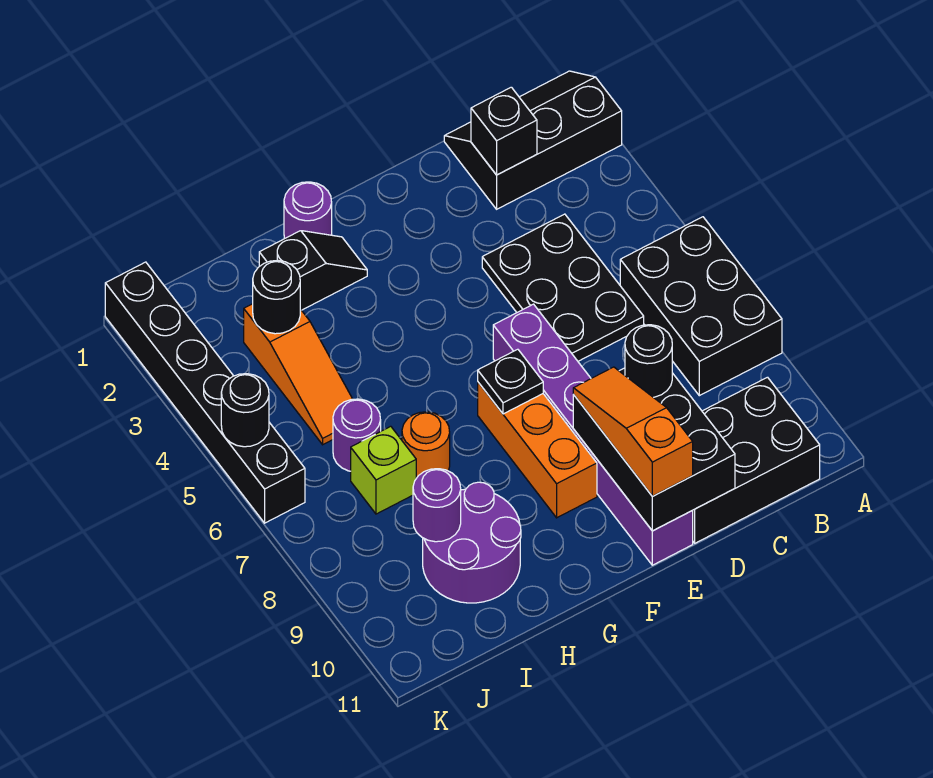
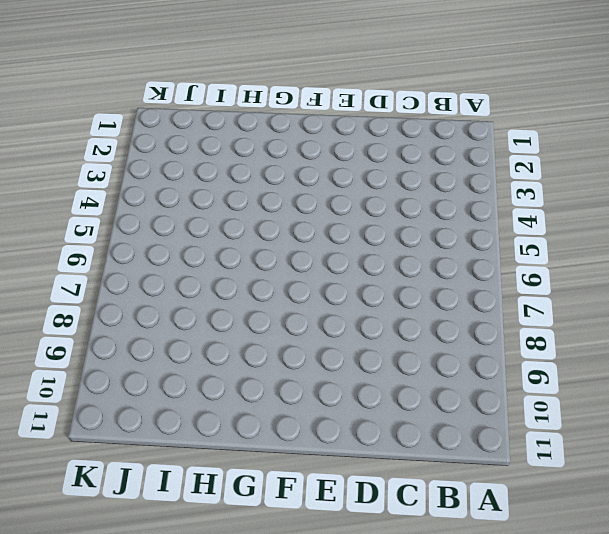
none -> black 2x3 slope [444,71,622,209]
none -> black 2x3 brick [620,217,782,396]
none -> black 2x3 brick [692,377,820,543]

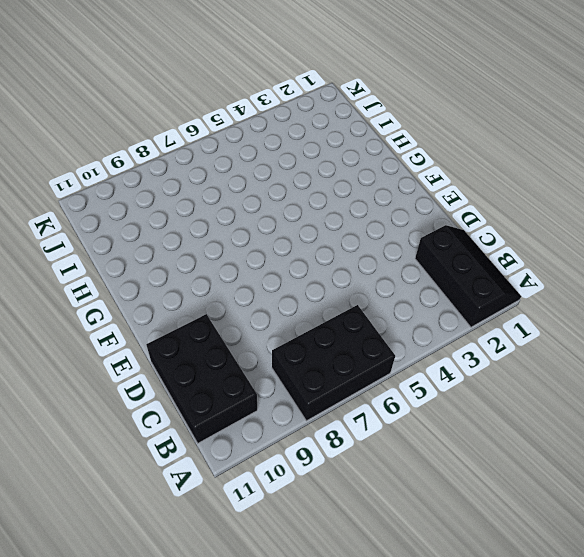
none -> black 2x3 plate [482,214,644,361]
none -> purple 1x6 brick [493,304,693,565]
none -> orange 1x3 brick [478,382,597,518]

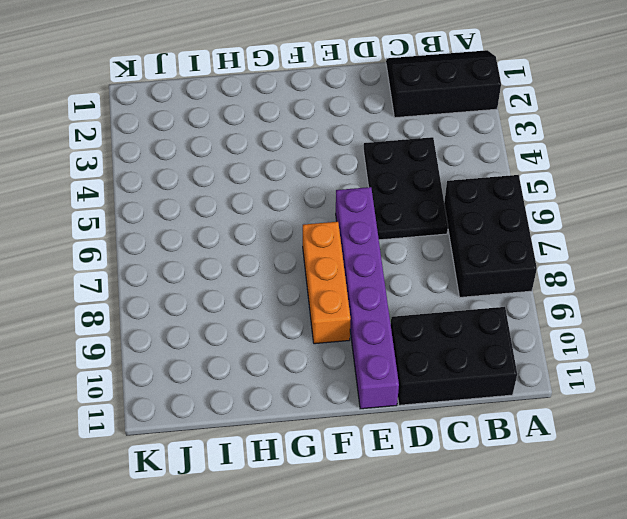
none -> purple 1x1 round brick [284,182,332,238]
none -> black 1x2 slope [259,231,367,310]
none -> orange 1x1 round brick [402,412,450,478]

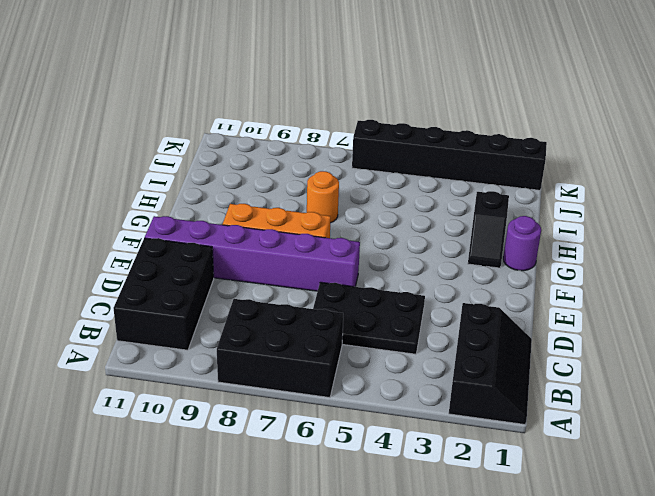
none -> purple 2x2 round brick [423,482,521,603]
none -> orange 1x3 slope [244,304,352,445]
none -> purple 1x1 round brick [333,399,381,471]

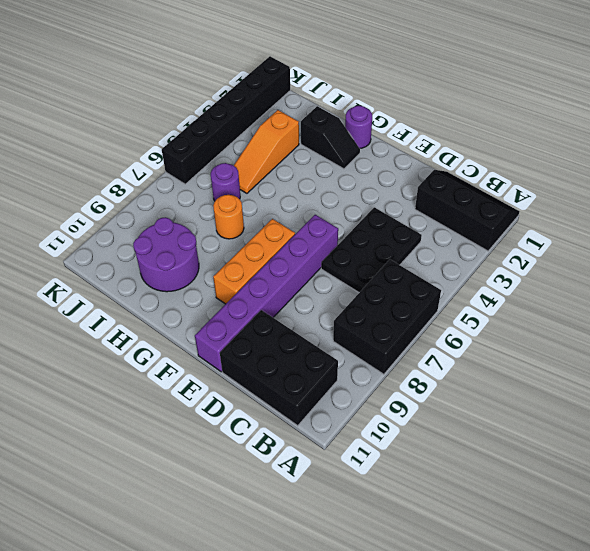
none -> lime 1x1 brick [351,426,416,514]
none -> black 1x1 brick [471,87,537,175]
none -> black 2x3 brick [573,368,735,531]

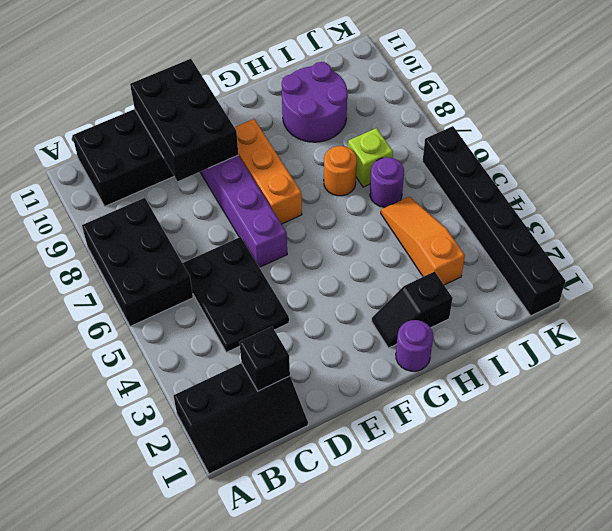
none -> black 1x1 plate [478,349,543,414]
none -> black 1x1 round brick [253,261,300,334]
none -> purple 1x1 round brick [413,469,461,542]

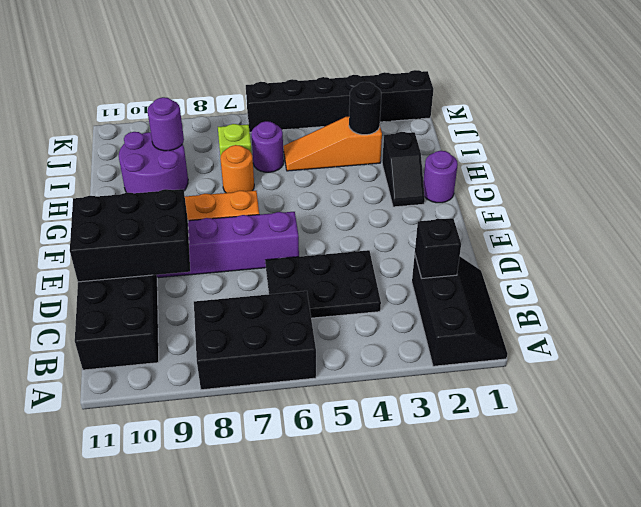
none -> black 1x1 plate [478,349,543,414]
none -> black 1x1 round brick [221,374,269,447]
none -> black 1x1 round brick [625,325,672,397]

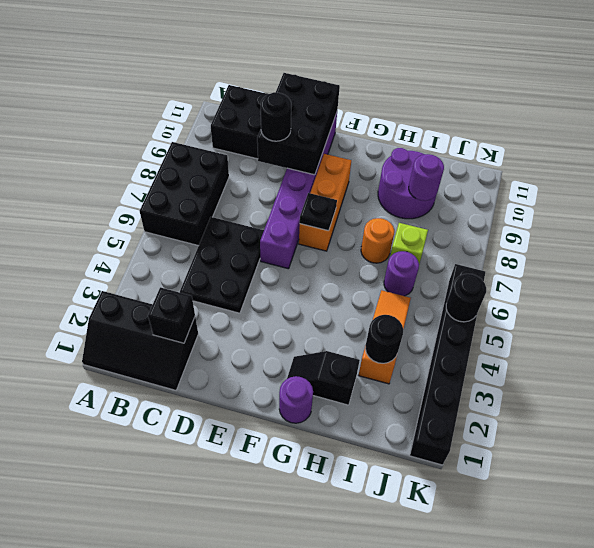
none -> orange 1x3 slope [573,367,693,496]

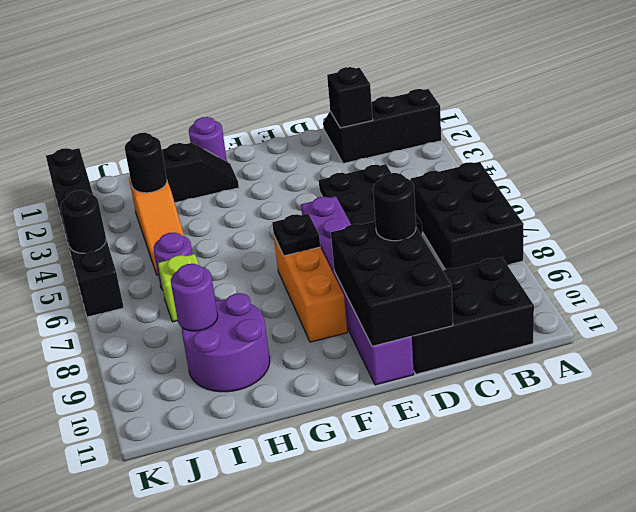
none -> orange 1x1 round brick [402,412,450,478]
none -> orange 1x3 slope [573,367,693,496]

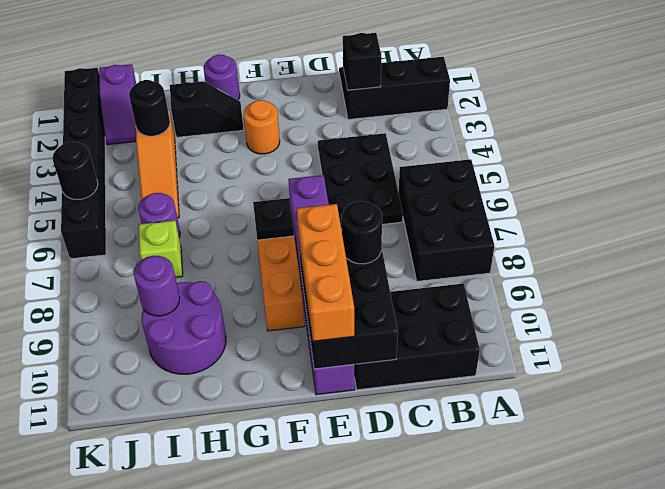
orange 1x3 brick [297,204,354,341] -> orange 1x3 slope [573,367,693,496]
orange 1x1 round brick [244,100,280,154] -> orange 1x1 round brick moved to [402,412,450,478]
purple 1x2 slope [99,64,136,145] -> none

